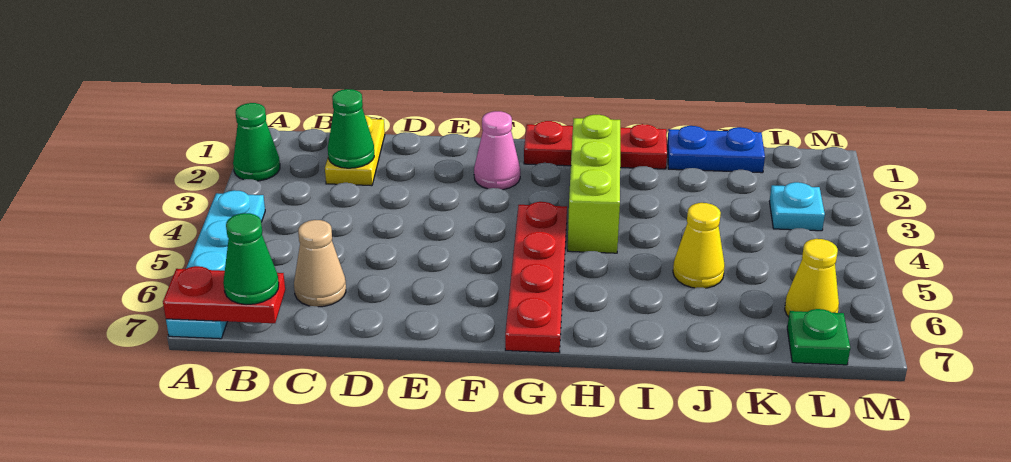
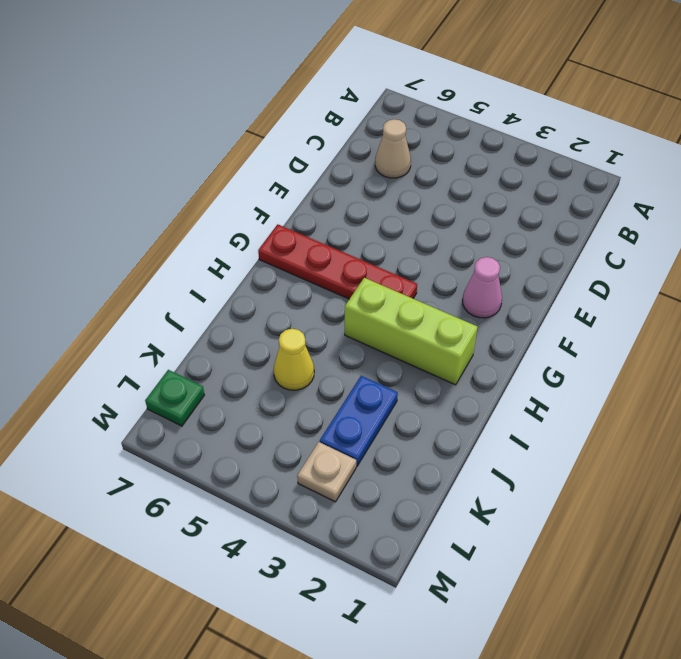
blue 1x2 plate [320,376,398,466] -> blue 1x2 plate moved to [667,126,765,173]
tan 1x1 plate [297,442,356,502] -> cyan 1x1 plate [769,182,825,231]
none -> green 1x1 cone [233,103,280,181]
none -> cyan 1x4 plate [166,190,265,339]
none -> yellow 1x2 plate [325,115,385,186]

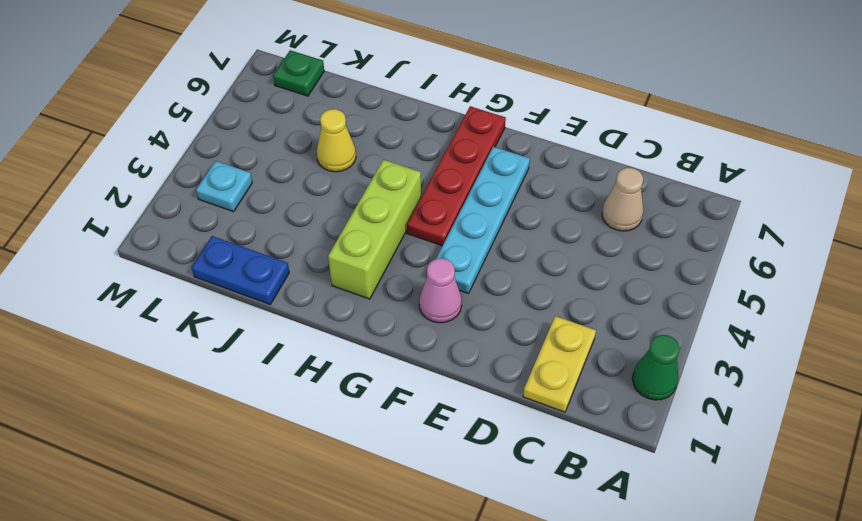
cyan 1x4 plate [436,147,530,294] -> cyan 1x4 plate moved to [166,190,265,339]
none -> red 1x3 plate [524,121,667,169]
none -> yellow 1x1 cone [785,239,839,317]
none -> red 1x2 plate [163,266,285,323]

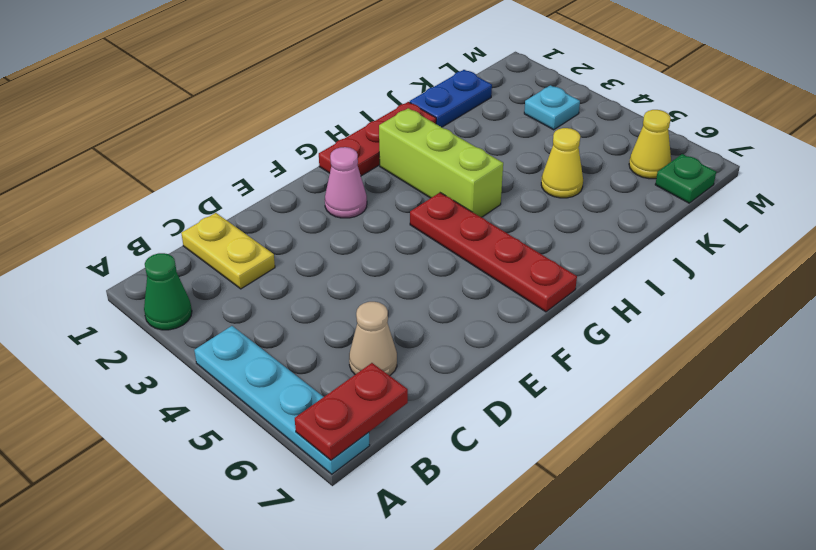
none -> green 1x1 cone [328,89,374,168]
none -> green 1x1 cone [223,213,279,305]

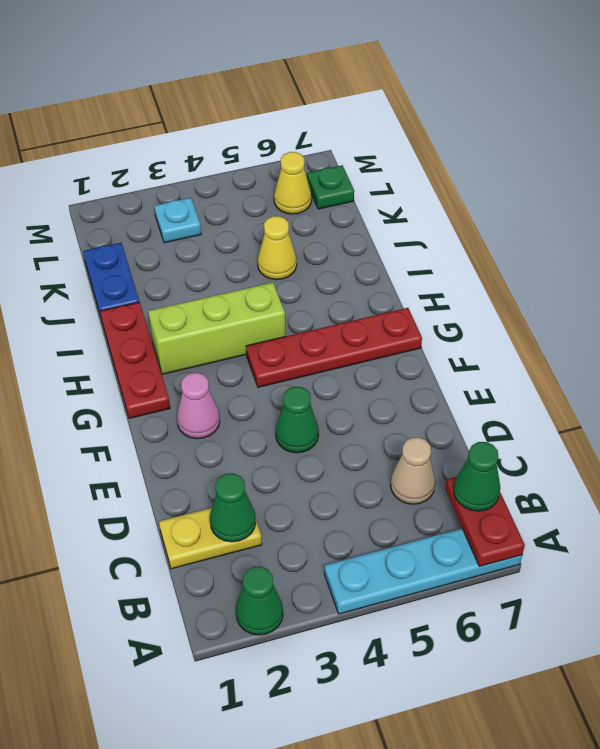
green 1x1 cone [276,387,319,453] -> none

